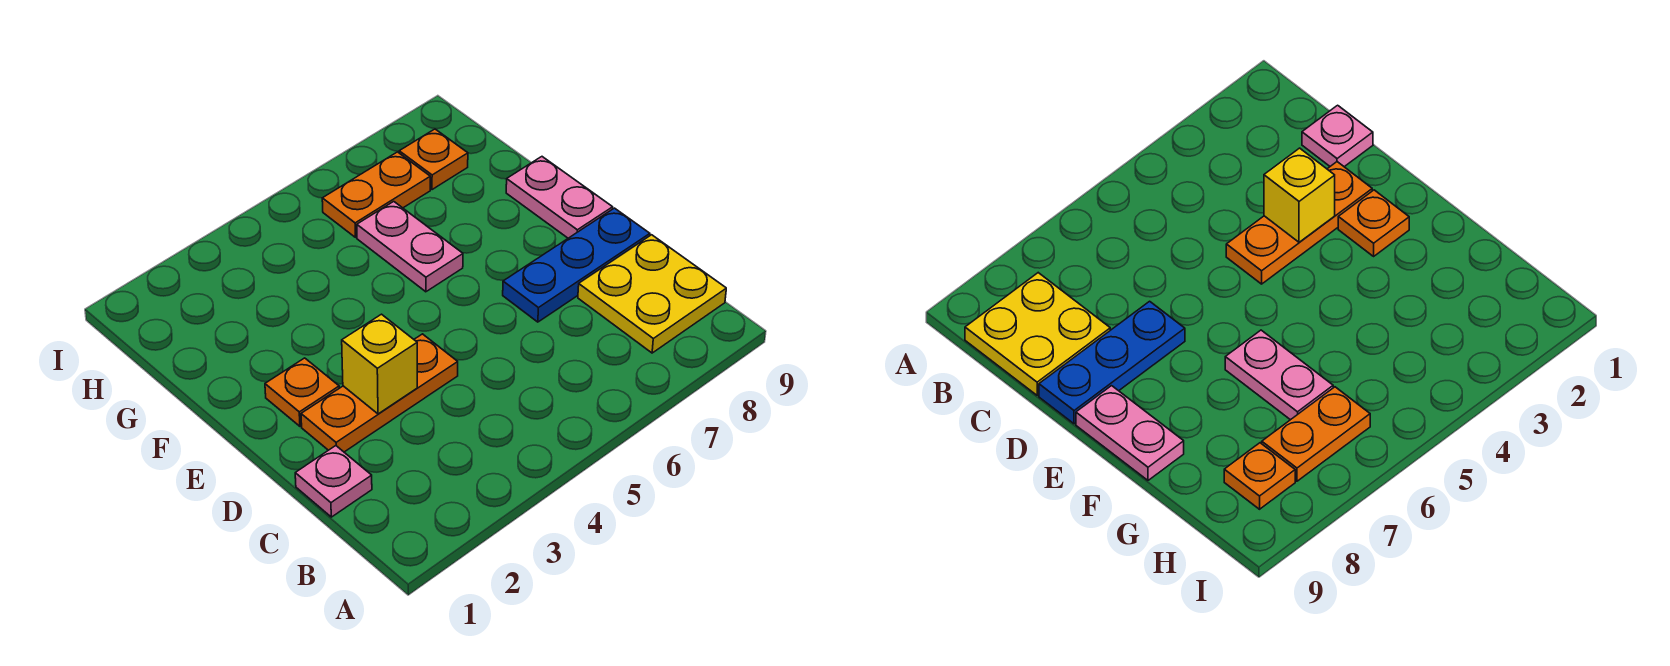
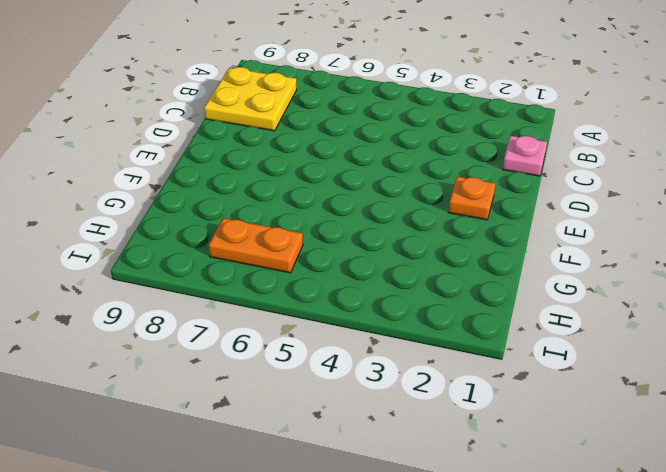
none -> orange 1x3 plate [301,334,458,452]
none -> blue 1x3 plate [503,208,650,322]

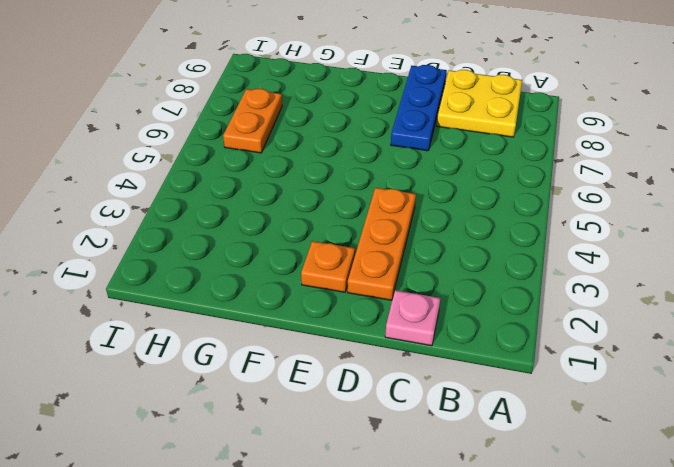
none -> pink 1x2 plate [506,157,613,238]
none -> pink 1x2 plate [357,201,463,292]

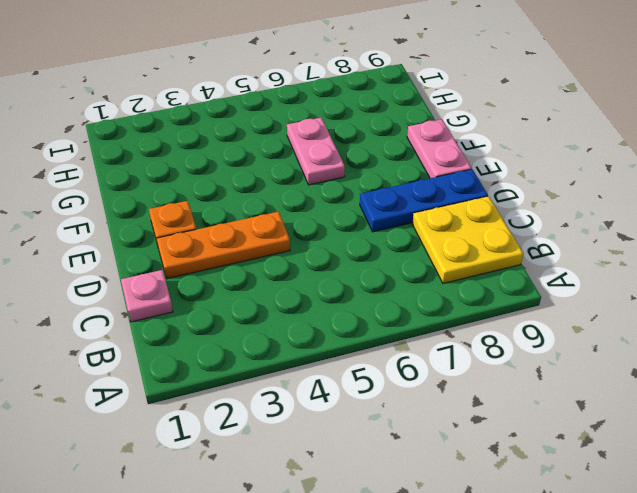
none -> orange 1x2 plate [322,152,430,237]
none -> orange 1x1 plate [399,129,468,190]

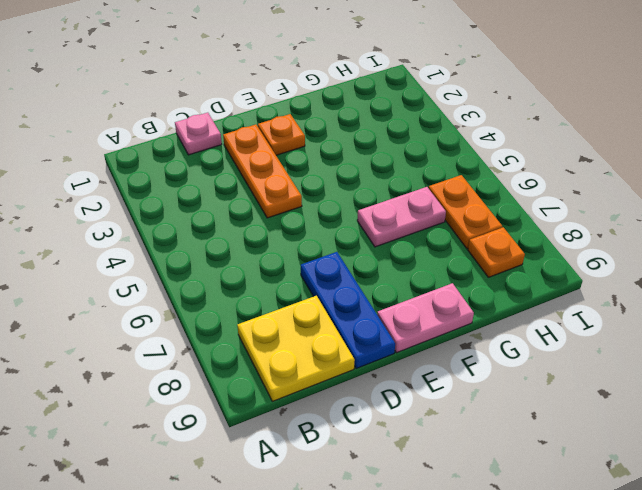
none -> yellow 1x1 brick [342,314,417,414]

